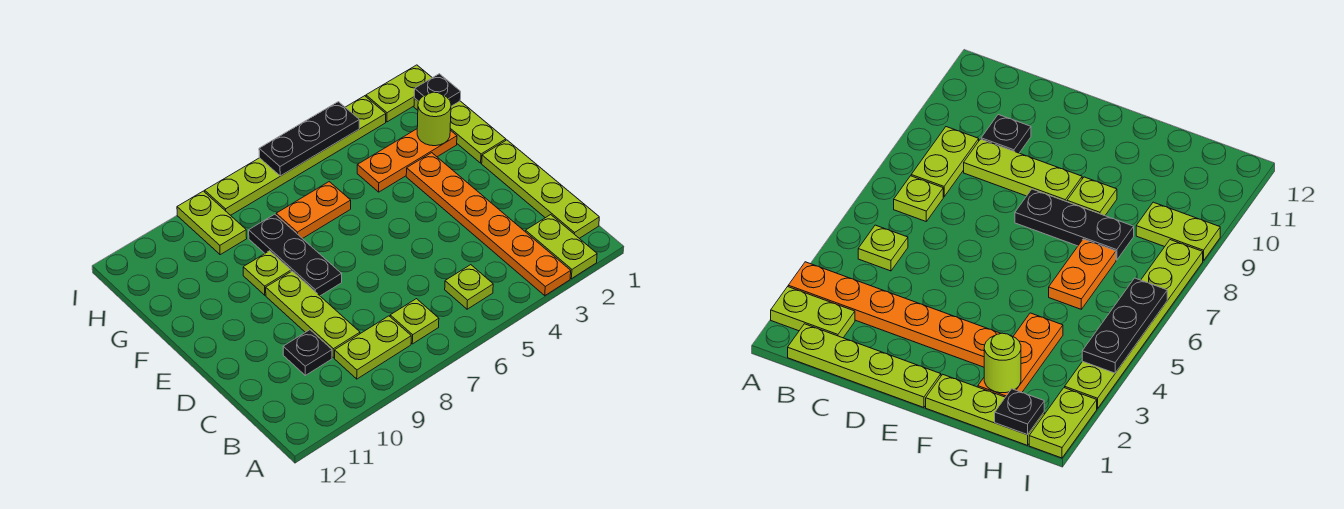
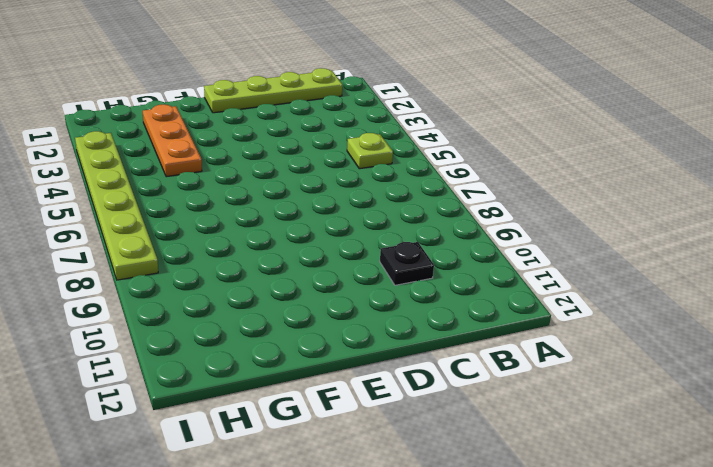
none -> lime 1x2 plate [525,215,597,279]
none -> orange 1x6 plate [406,153,571,296]
none -> lime 1x1 plate [390,299,439,344]

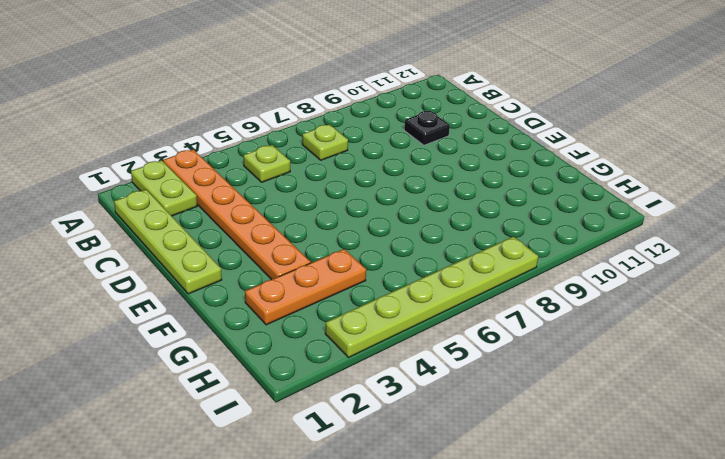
none -> lime 1x2 plate [335,316,411,379]
none -> lime 1x3 plate [266,271,360,358]
none -> black 1x3 plate [249,214,342,296]

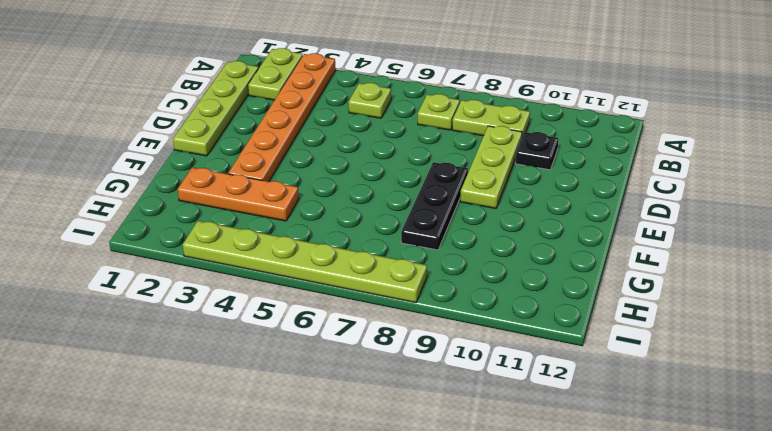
none -> lime 1x3 plate [414,98,506,163]
none -> lime 1x1 plate [243,251,291,295]
none -> orange 1x2 plate [276,182,351,239]

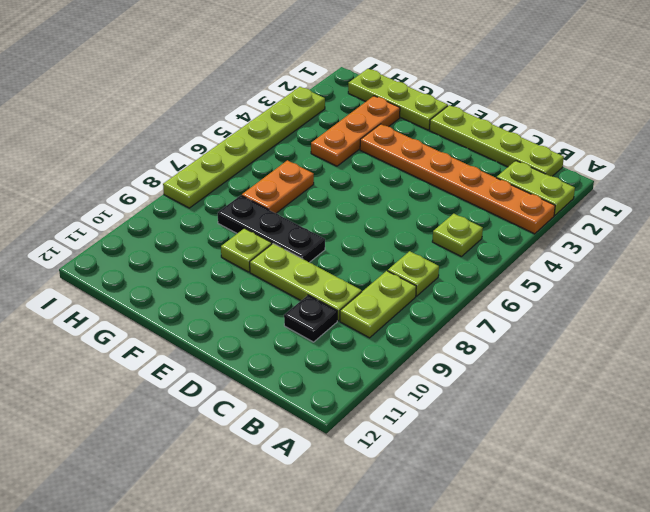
none -> lime 1x2 plate [177,191,247,255]
none -> lime 1x2 plate [366,65,432,122]
none -> lime 1x1 round brick [417,92,451,146]

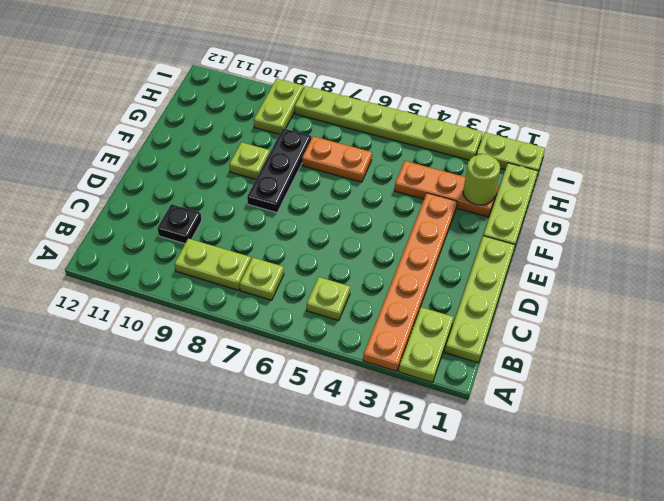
none -> lime 1x3 plate [266,271,360,358]
none -> black 1x1 plate [414,74,461,106]
none -> black 1x3 plate [259,102,359,176]

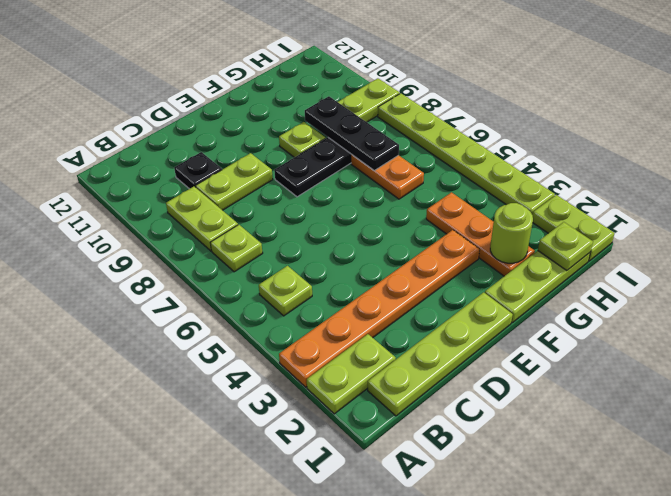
lime 1x2 plate [196,153,273,210] -> lime 1x3 plate [266,271,360,358]
black 1x3 plate [305,96,399,170] -> black 1x3 plate moved to [259,102,359,176]
lime 1x1 plate [538,222,593,271] -> black 1x1 plate [414,74,461,106]

